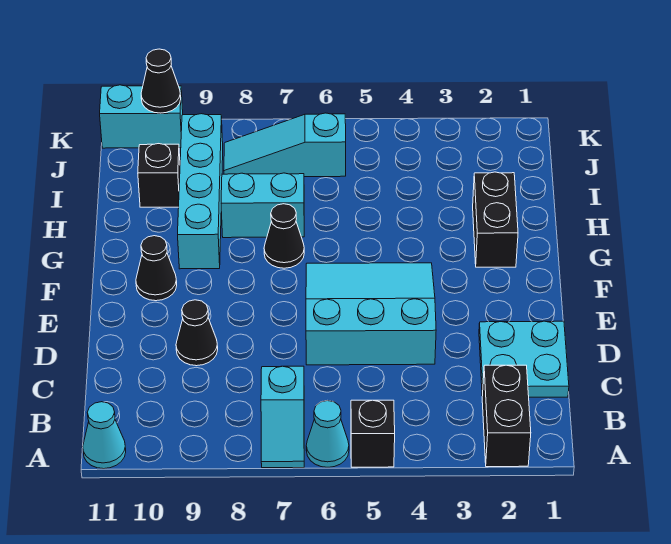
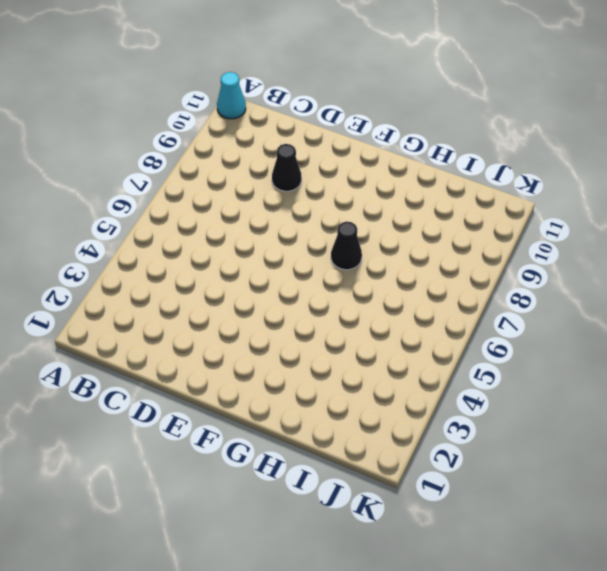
none -> black 1x2 brick [482,365,531,467]
none -> black 1x1 brick [351,400,395,467]
none -> cyan 1x1 cone [306,401,349,467]

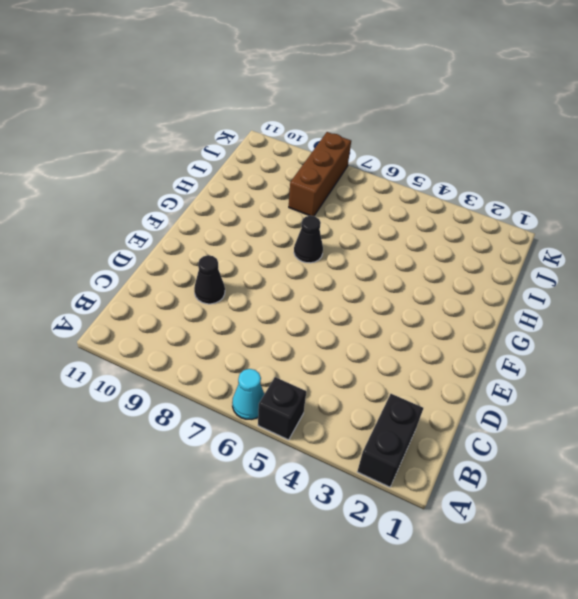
brown 1x3 brick [289,132,351,216] -> cyan 1x3 slope [224,113,346,177]
none -> cyan 1x2 slope [261,366,304,468]
none -> cyan 1x1 cone [83,402,126,469]
none -> cyan 2x2 plate [479,321,569,397]

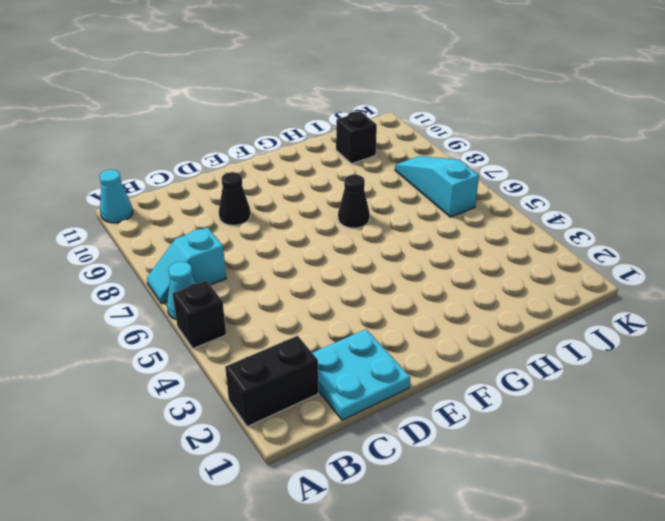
none -> cyan 3x3 slope [306,263,436,365]
none -> black 1x1 cone [136,236,177,301]
none -> black 1x2 brick [473,172,518,267]

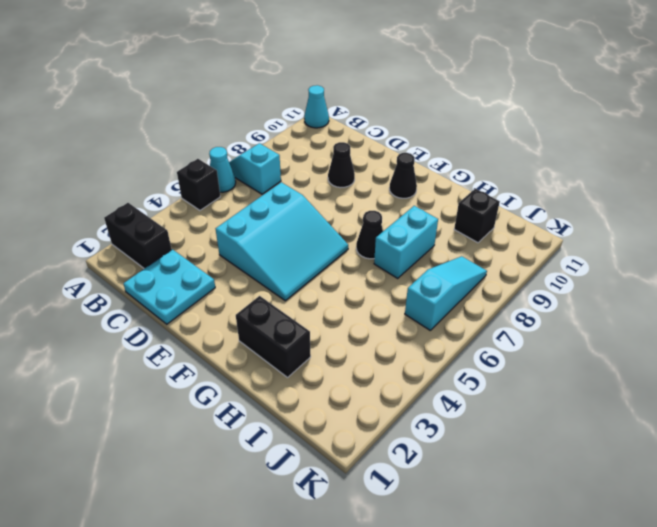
none -> cyan 1x4 brick [178,114,223,269]
none -> cyan 1x2 brick [100,85,183,148]
none -> black 1x1 cone [141,49,181,113]

